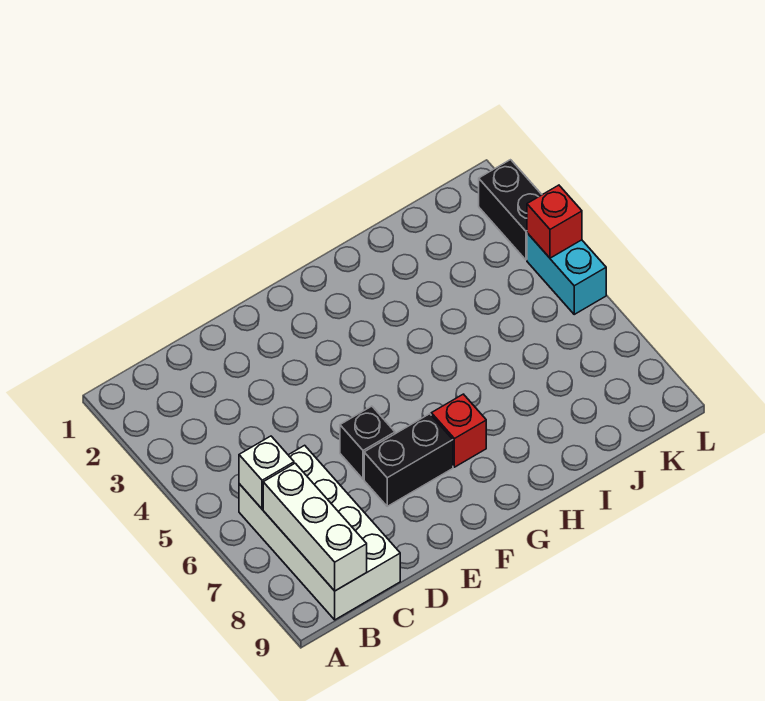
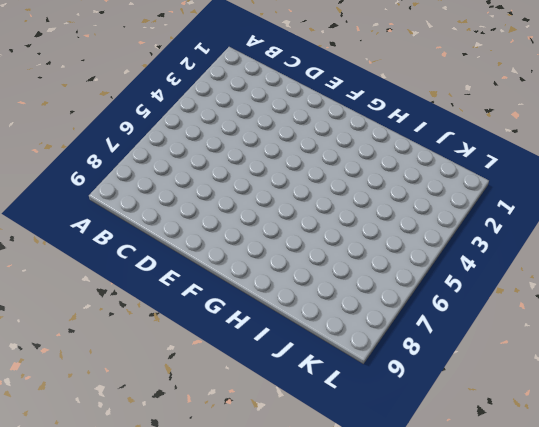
none -> white 2x4 brick [239,445,400,620]
none -> black 1x1 brick [340,406,395,479]

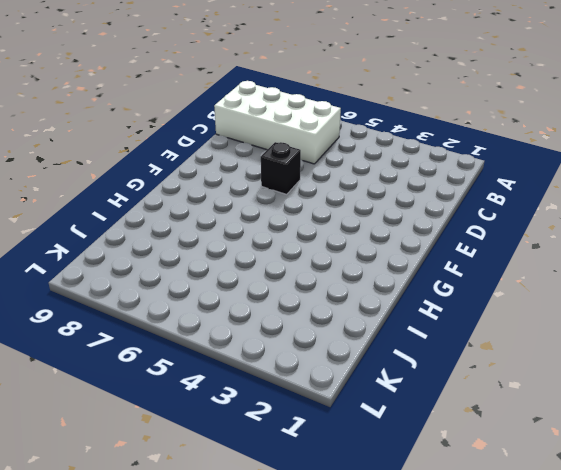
none -> black 1x2 brick [364,414,453,506]
none -> red 1x1 brick [431,394,486,467]

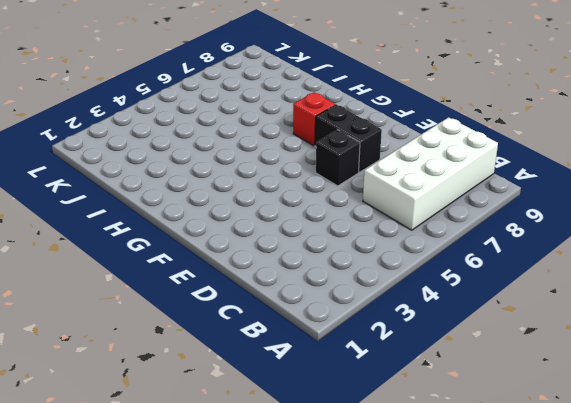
none -> black 1x2 brick [479,160,542,260]
none -> cyan 1x2 brick [527,233,606,314]

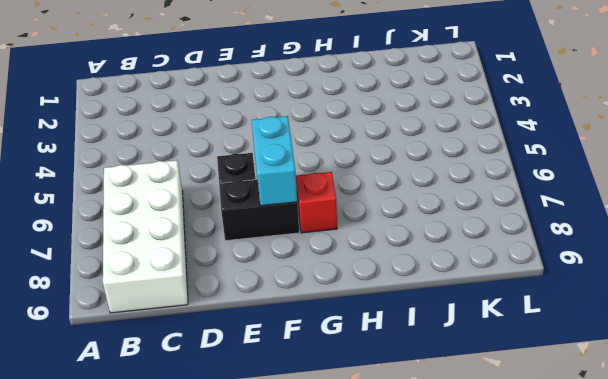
cyan 1x2 brick [251,116,297,206] -> cyan 1x2 brick moved to [527,233,606,314]
none -> black 1x2 brick [479,160,542,260]
none -> white 1x1 brick [239,436,294,509]

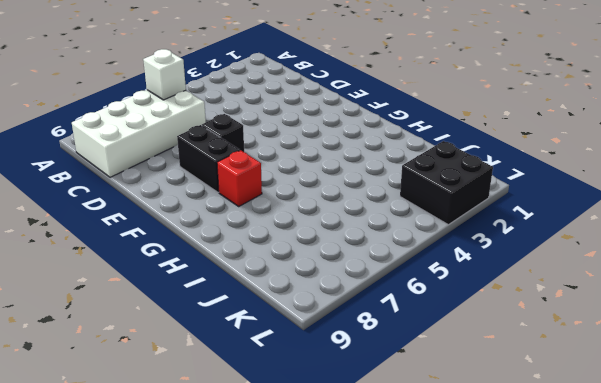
black 2x2 brick [400,141,493,225] -> black 1x2 brick [479,160,542,260]
none -> cyan 1x2 brick [527,233,606,314]
none -> white 1x3 brick [263,463,367,591]

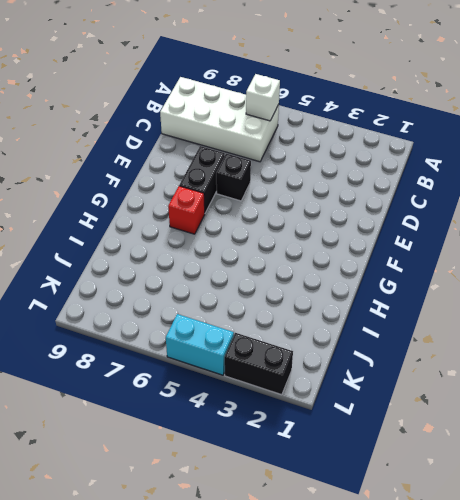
none -> white 1x3 brick [263,463,367,591]
none -> red 1x1 brick [527,185,582,258]

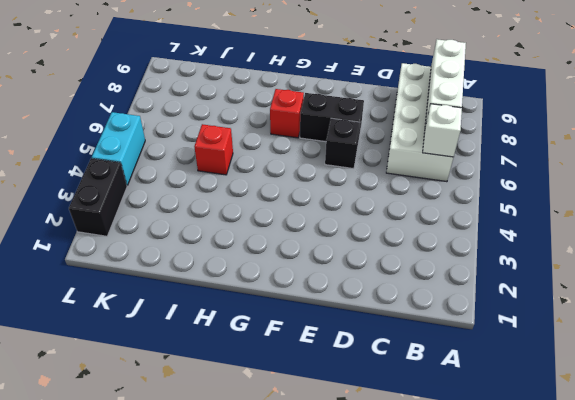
red 1x1 brick [194,124,233,175] -> red 1x1 brick moved to [527,185,582,258]

